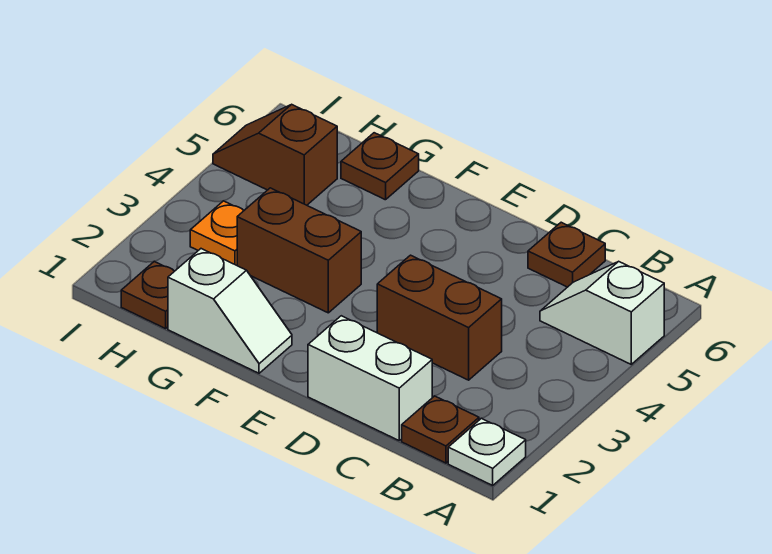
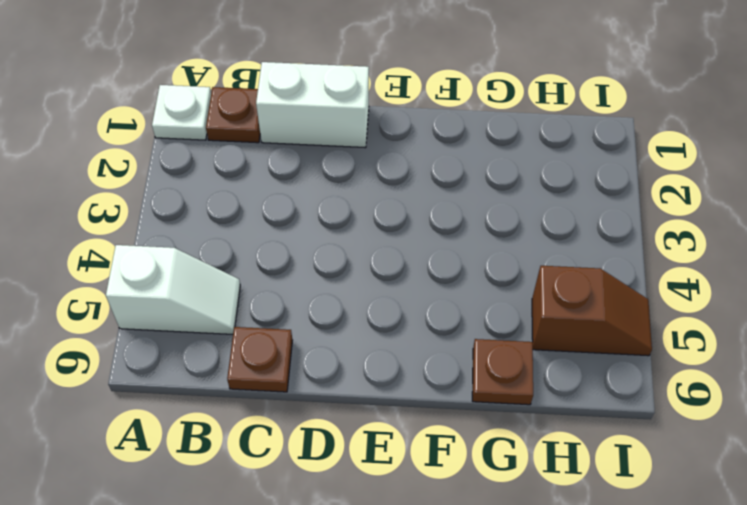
none -> brown 1x2 brick [377,255,502,380]
none -> white 1x2 slope [168,249,292,373]
none -> brown 1x2 brick [237,188,361,313]

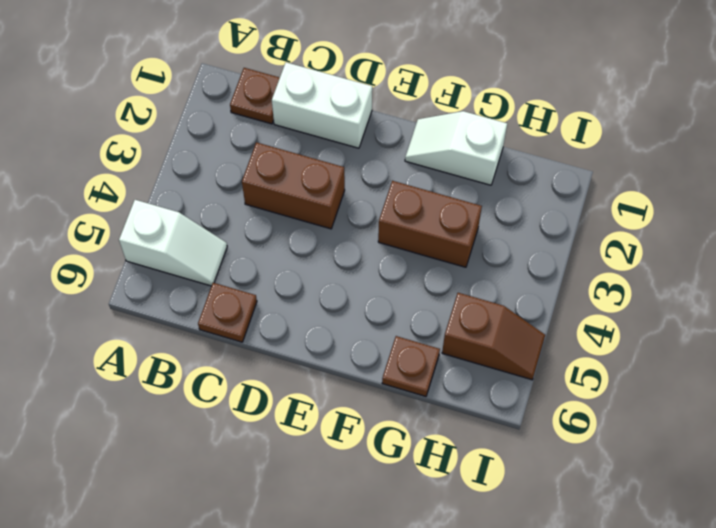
none -> white 1x1 plate [448,418,526,485]
none -> brown 1x1 plate [121,261,174,328]
none -> orange 1x1 plate [190,201,244,265]

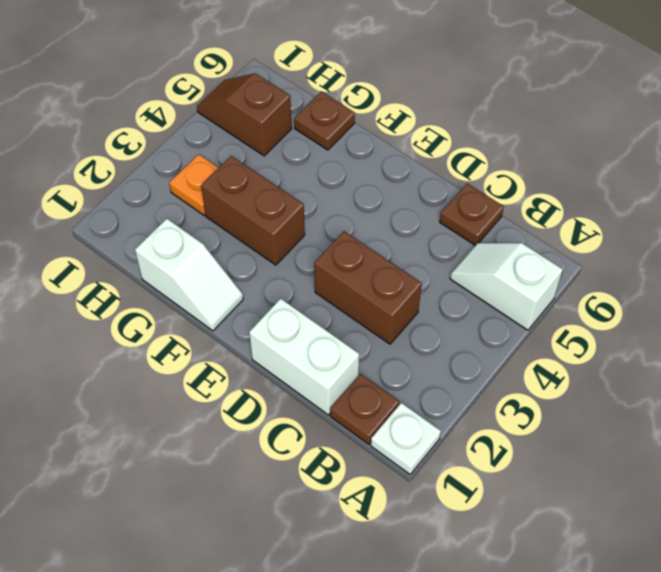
none -> brown 1x1 plate [121,261,174,328]

